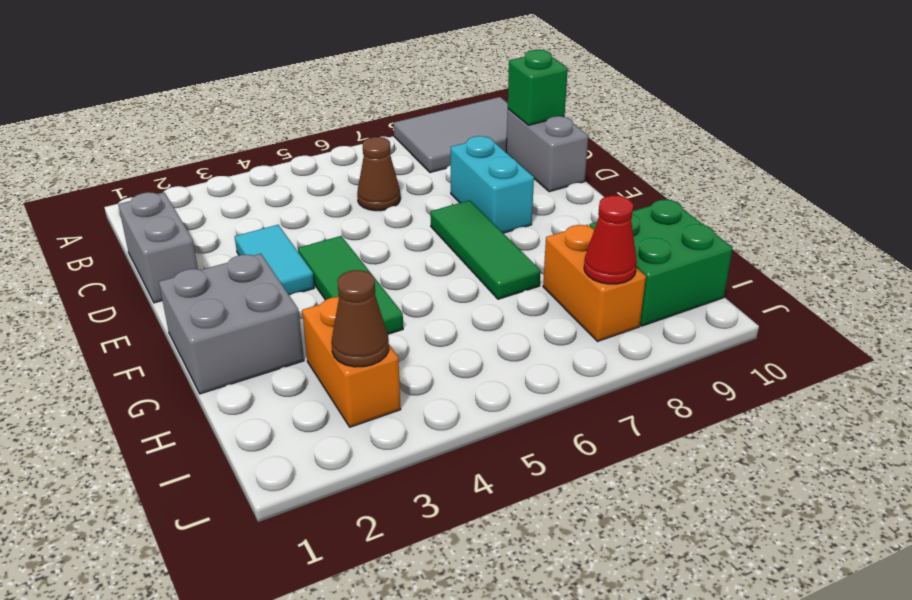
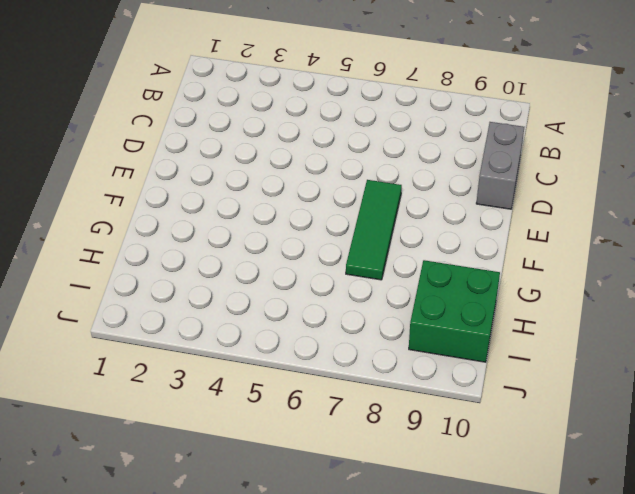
none -> grey 2x3 tile [394,97,508,173]
none -> grey 1x2 brick [118,192,198,303]
none -> brown 1x1 cone [357,137,400,211]

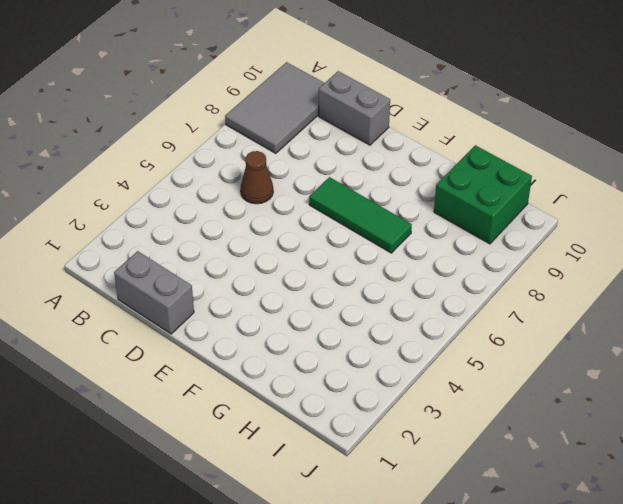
none -> cyan 1x2 tile [235,225,314,296]
none -> cyan 1x2 brick [451,136,534,233]
none -> green 1x3 tile [298,236,403,334]

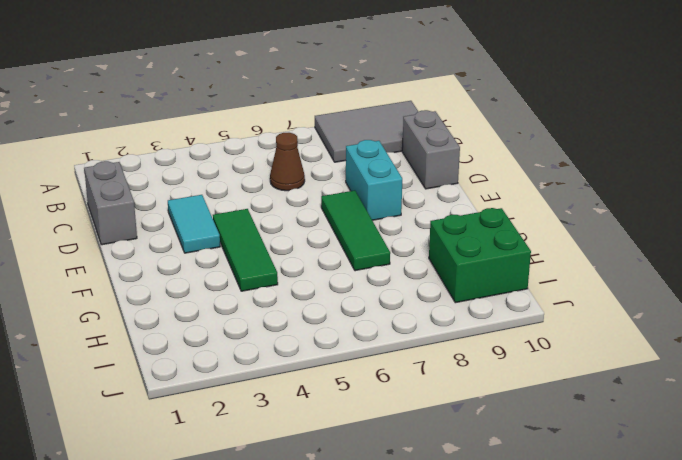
none -> grey 2x2 brick [159,254,304,394]
none -> orange 1x2 brick [302,297,401,427]
none -> orange 1x2 brick [543,225,646,342]

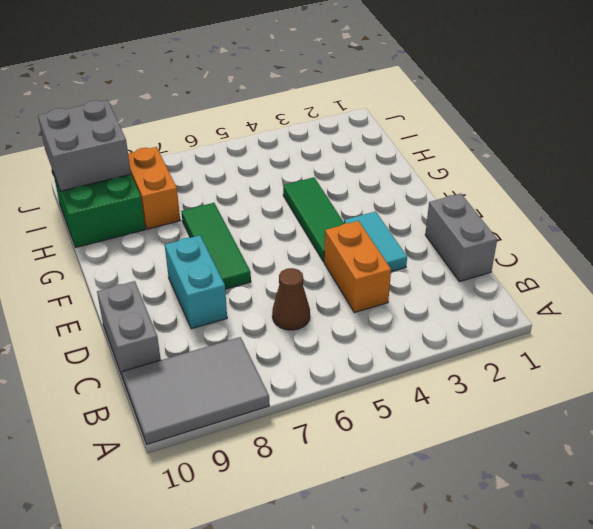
orange 1x2 brick [324,221,391,313] -> orange 1x2 brick moved to [302,297,401,427]
grey 2x2 brick [38,100,131,191] -> grey 2x2 brick moved to [159,254,304,394]
none -> green 1x1 brick [508,50,568,125]
none -> brown 1x1 cone [331,270,389,367]
none -> red 1x1 cone [584,196,637,284]

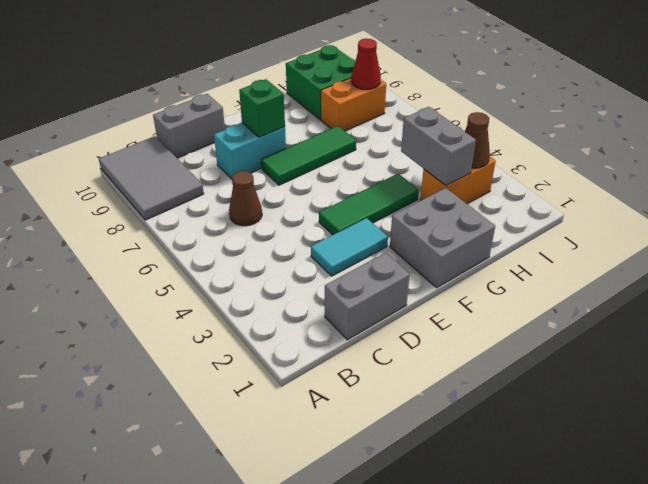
green 1x1 brick [239,79,285,137] -> green 1x1 brick moved to [508,50,568,125]
grey 1x2 brick [401,107,476,186] -> none

